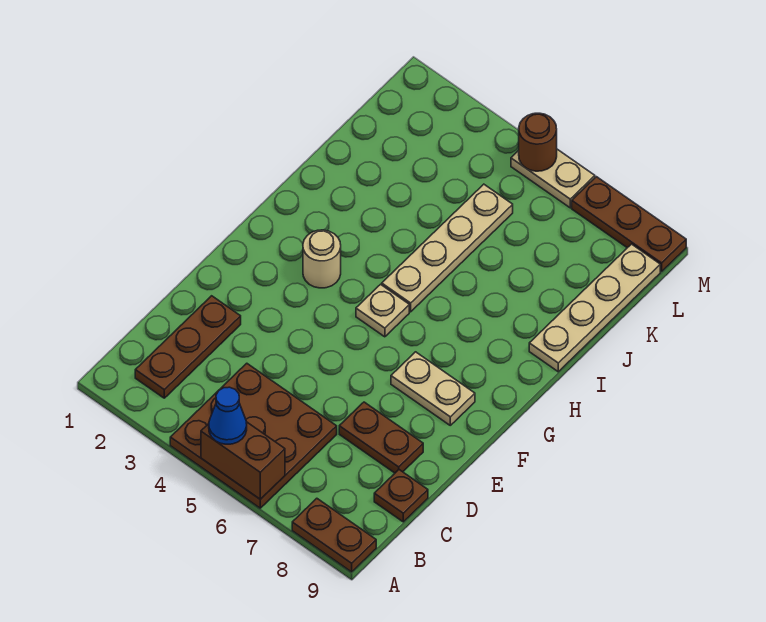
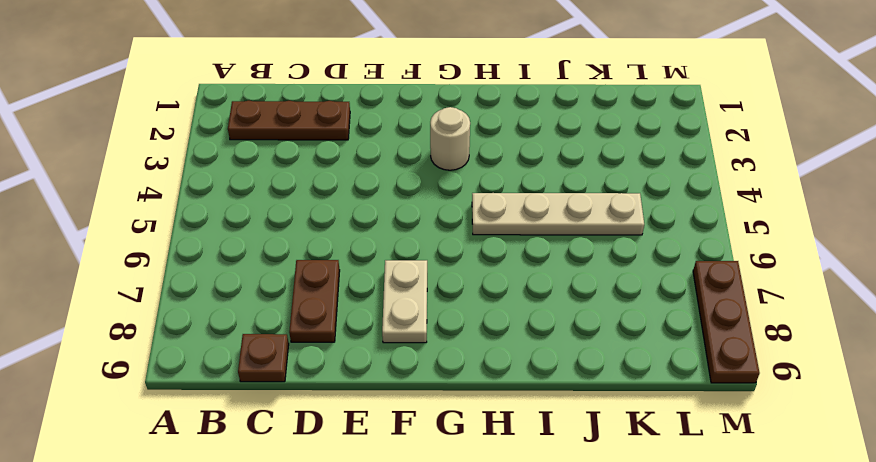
none -> brown 3x3 plate [170,363,337,508]
none -> brown 1x2 plate [292,498,376,572]
none -> tan 1x1 plate [356,284,409,337]

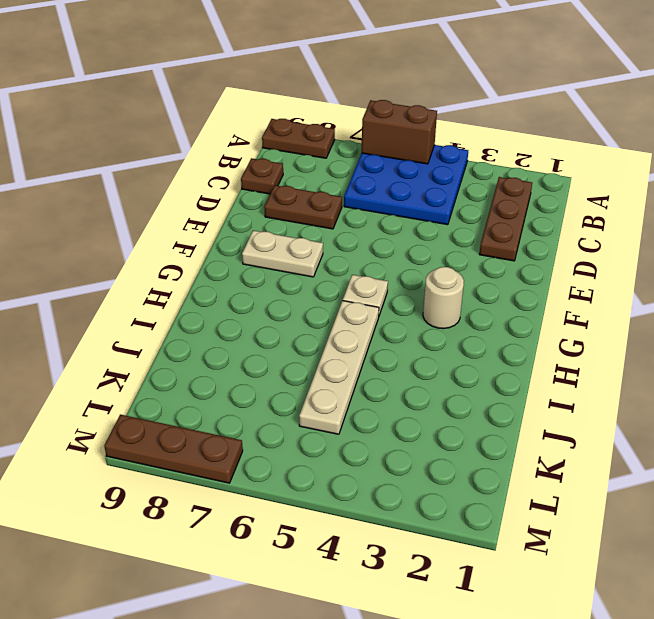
blue 3x3 plate [344,145,468,225] -> brown 3x3 plate [170,363,337,508]
none -> tan 1x4 plate [529,244,660,372]
none -> tan 1x2 plate [511,149,595,208]
none -> brown 1x1 round brick [519,113,557,171]

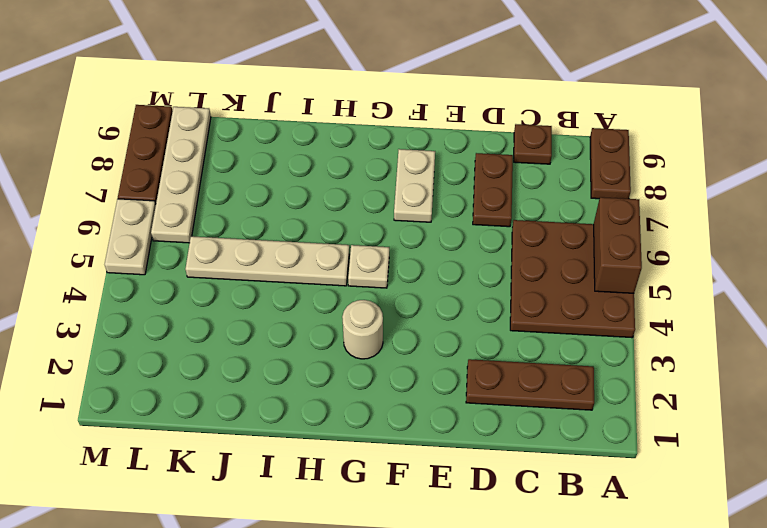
tan 1x4 plate [151,107,211,243] -> tan 1x4 plate turned to [529,244,660,372]
none -> brown 1x1 round brick [519,113,557,171]
none -> blue 1x1 cone [209,387,247,444]

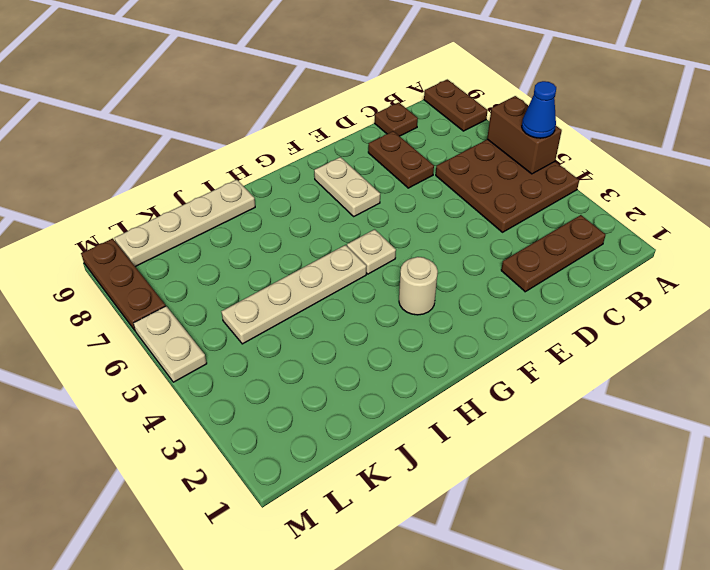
none -> brown 1x1 round brick [519,113,557,171]

